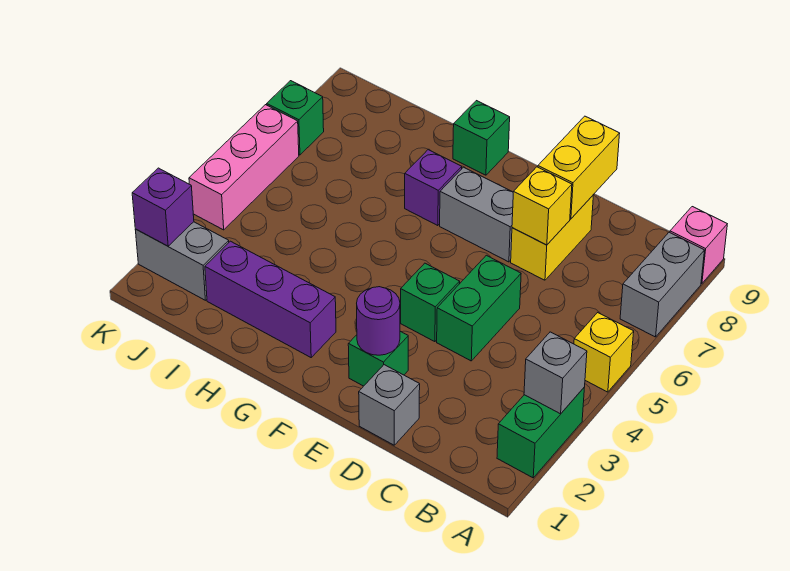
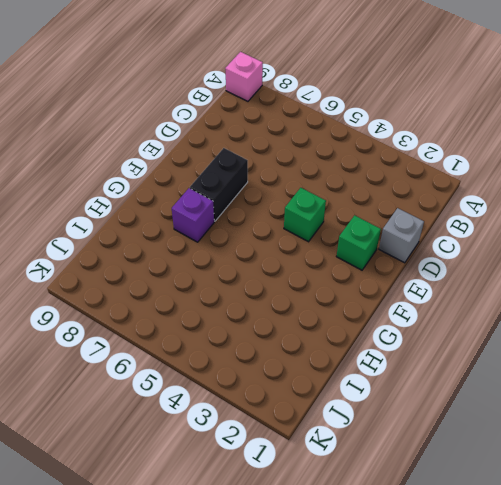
black 1x2 brick [190,148,248,221] -> grey 1x2 brick [440,167,513,262]
none -> green 1x2 brick [497,387,585,478]
none -> yellow 1x1 brick [574,313,634,392]
none -> grey 1x2 brick [620,232,705,337]

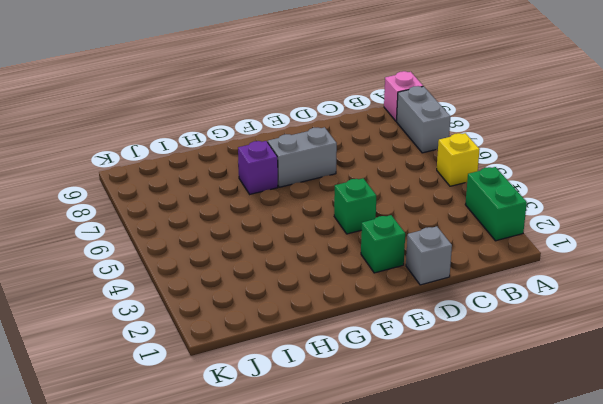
none -> green 1x2 brick [437,255,521,361]
none -> yellow 1x2 brick [511,196,593,280]
none -> purple 1x3 brick [205,241,336,357]

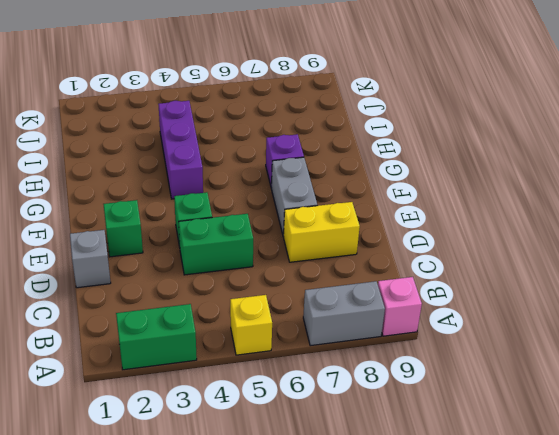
purple 1x3 brick [158,101,203,199] -> purple 1x3 brick moved to [205,241,336,357]
none -> green 1x1 brick [453,101,510,175]
none -> grey 1x2 brick [135,222,229,300]
none -> pink 1x3 brick [189,105,299,230]

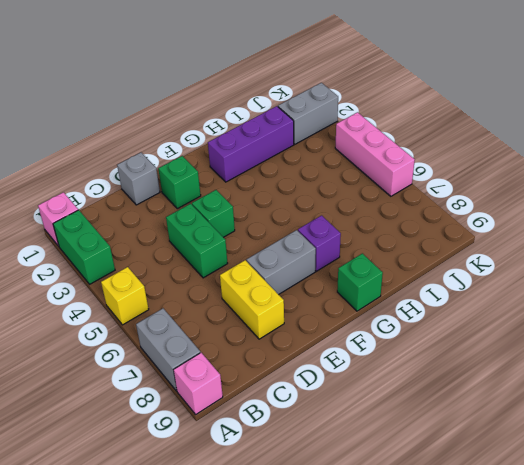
pink 1x1 brick [38,192,78,246] -> none
none -> green 1x1 brick [267,81,324,155]
none -> grey 1x1 brick [524,332,587,414]
none -> yellow 1x1 brick [512,167,572,245]

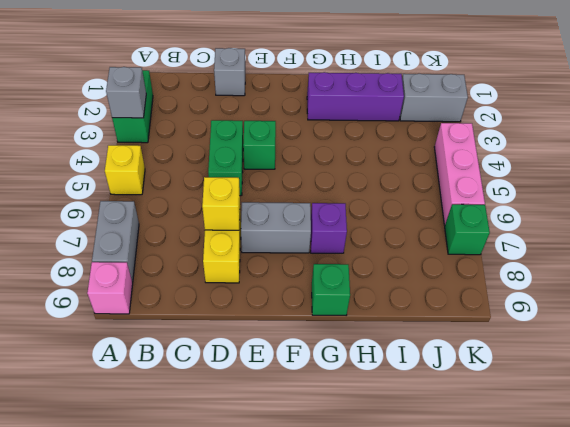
none -> green 1x1 brick [348,331,408,386]
none -> yellow 1x2 brick [538,116,620,219]
none -> purple 1x1 round brick [357,287,400,355]

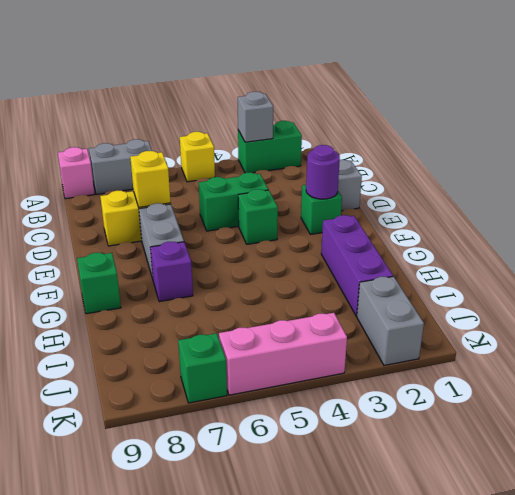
none -> yellow 1x2 brick [538,116,620,219]
none -> purple 1x1 brick [132,168,194,246]

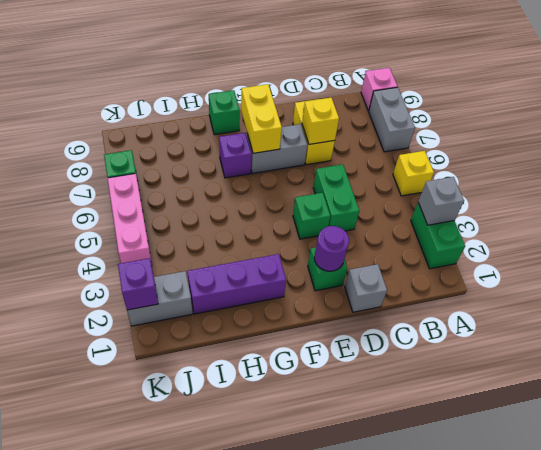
yellow 1x2 brick [241,84,282,153] -> yellow 1x2 brick moved to [538,116,620,219]

